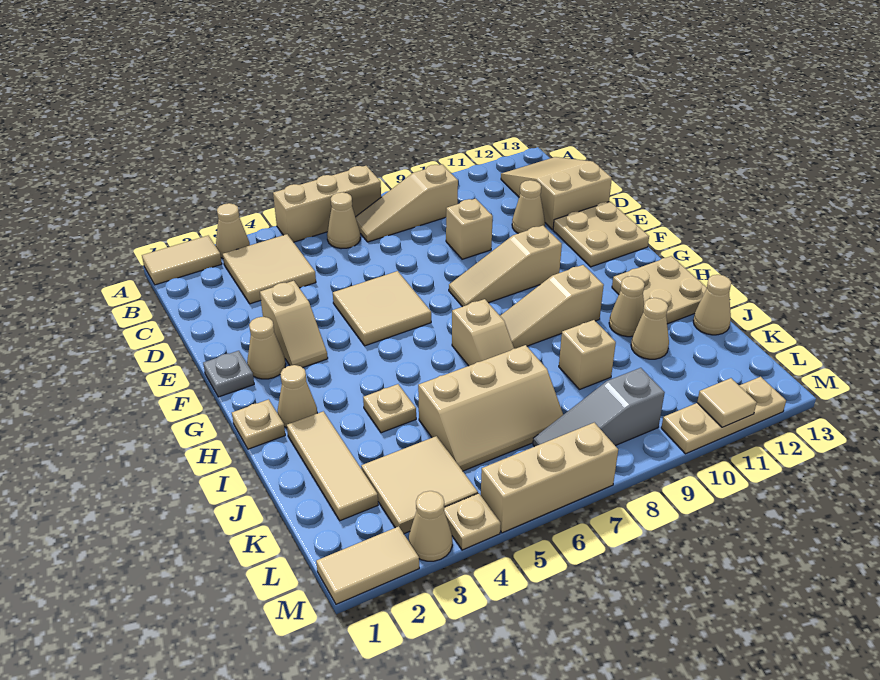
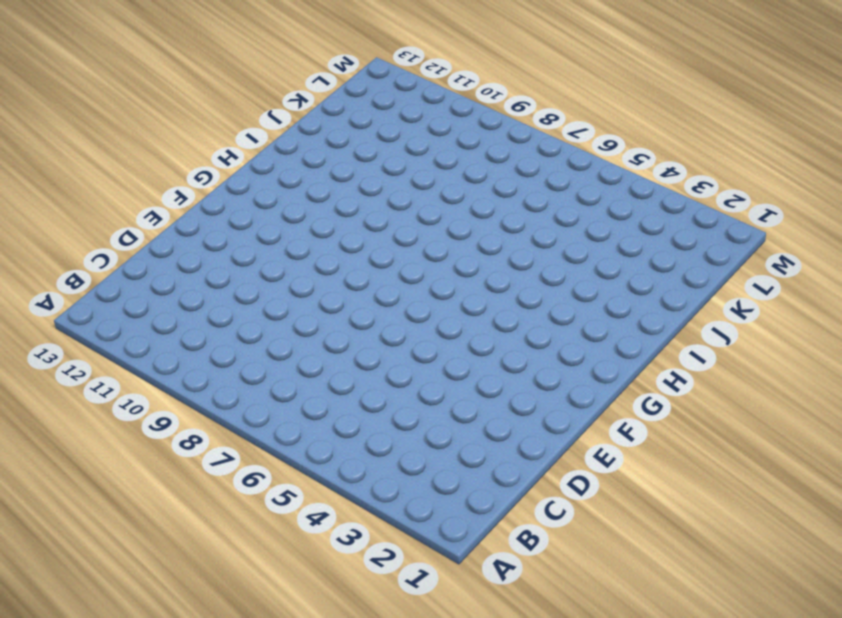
none -> tan 1x2 tile [142,236,222,285]
none -> tan 1x1 cone [216,203,250,258]
none -> tan 1x3 brick [273,166,381,242]
none -> tan 2x2 tile [223,234,316,304]

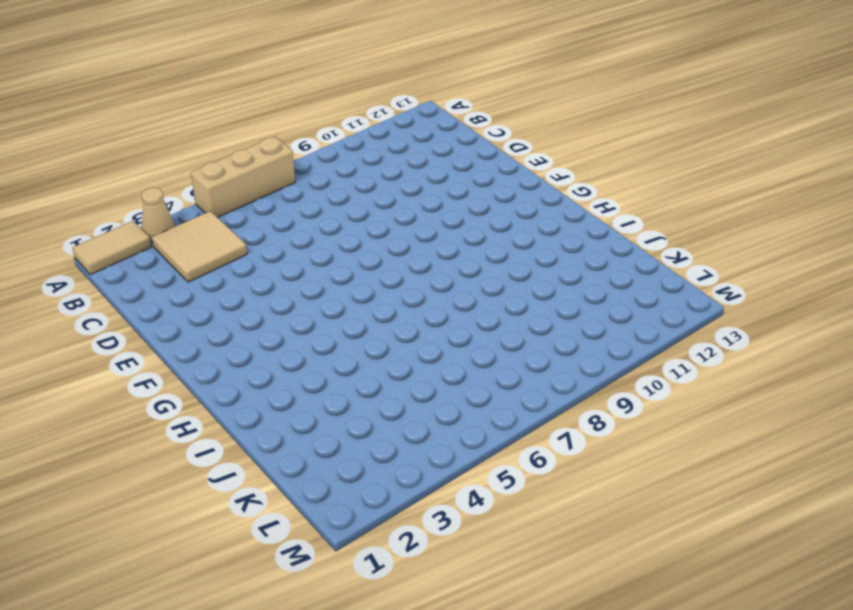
none -> tan 1x1 cone [327,192,360,249]
none -> tan 1x3 slope [356,164,458,242]
none -> tan 2x3 slope [501,157,612,230]
none -> tan 1x1 brick [446,199,493,259]

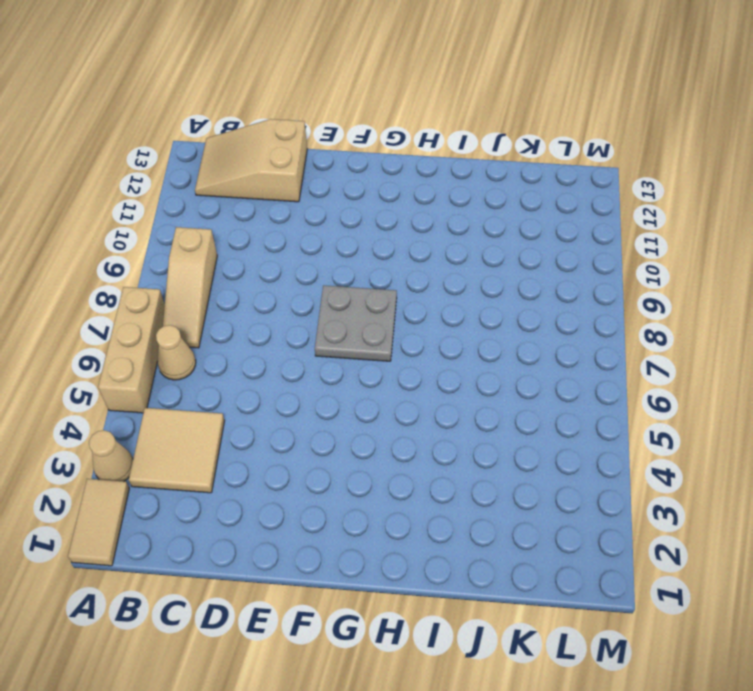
grey 2x2 plate [315,285,397,361] -> tan 1x3 slope [449,226,562,307]
none -> tan 1x1 brick [446,199,493,259]
none -> tan 1x1 cone [512,180,545,233]
none -> tan 1x2 slope [260,281,328,368]
none -> tan 2x2 tile [333,271,431,346]

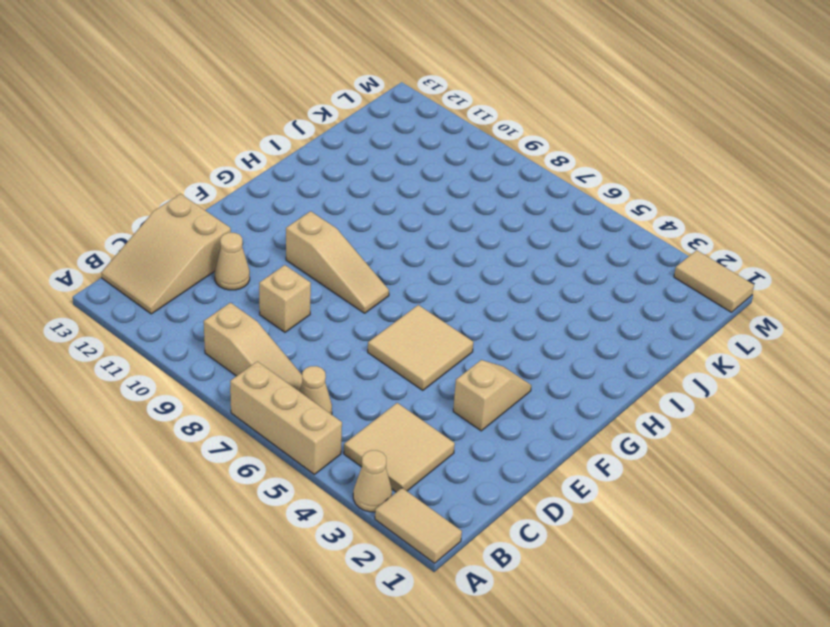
none -> tan 2x2 plate [553,201,649,267]
none -> grey 1x1 plate [203,351,254,397]
none -> tan 1x1 cone [247,317,286,379]
none -> tan 1x1 plate [232,399,285,449]

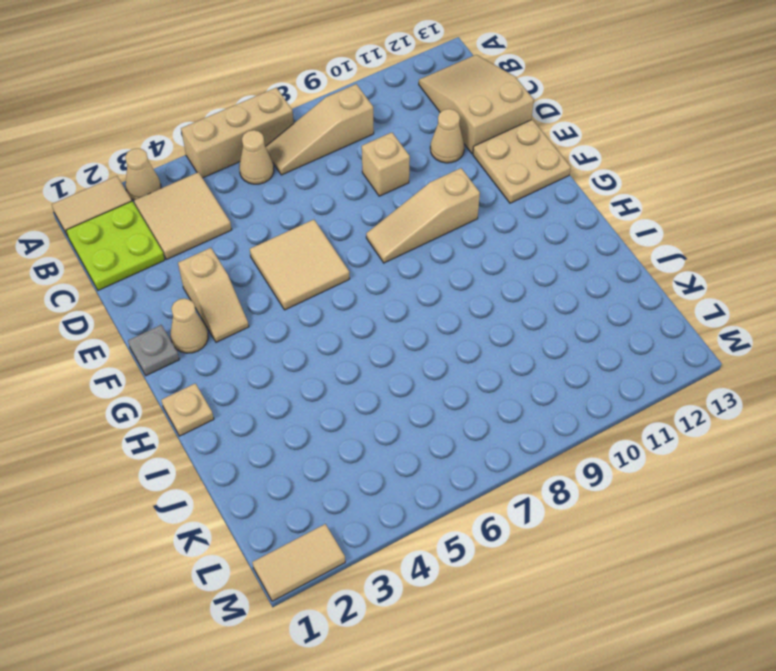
lime 2x2 plate [66,201,165,290] -> none
none -> tan 1x1 cone [277,365,317,428]
none -> tan 1x2 slope [452,299,514,366]
none -> tan 1x3 slope [500,265,604,349]
none -> tan 2x2 plate [612,256,707,324]

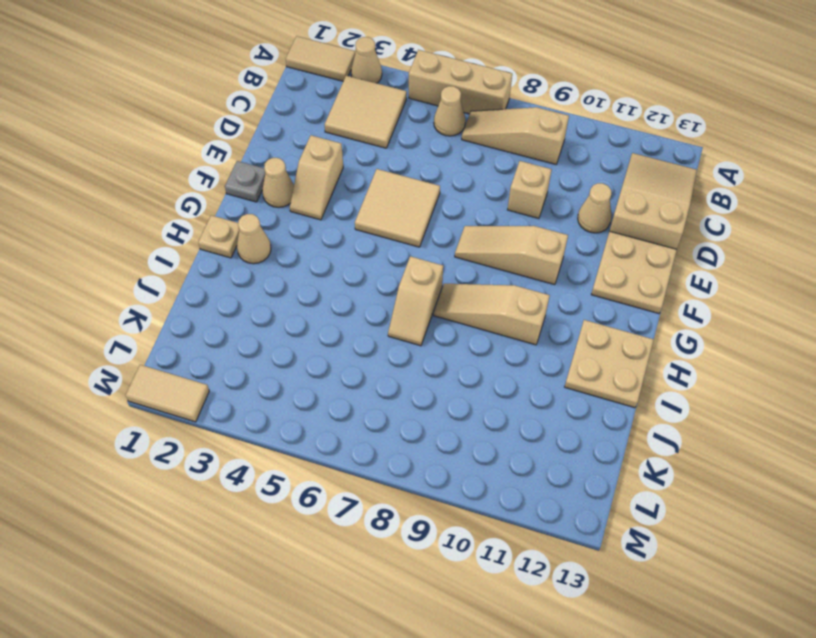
none -> tan 1x3 tile [287,411,378,521]
none -> tan 1x1 plate [363,384,416,433]
none -> tan 1x1 cone [609,276,645,337]
none -> tan 2x3 slope [418,345,563,471]

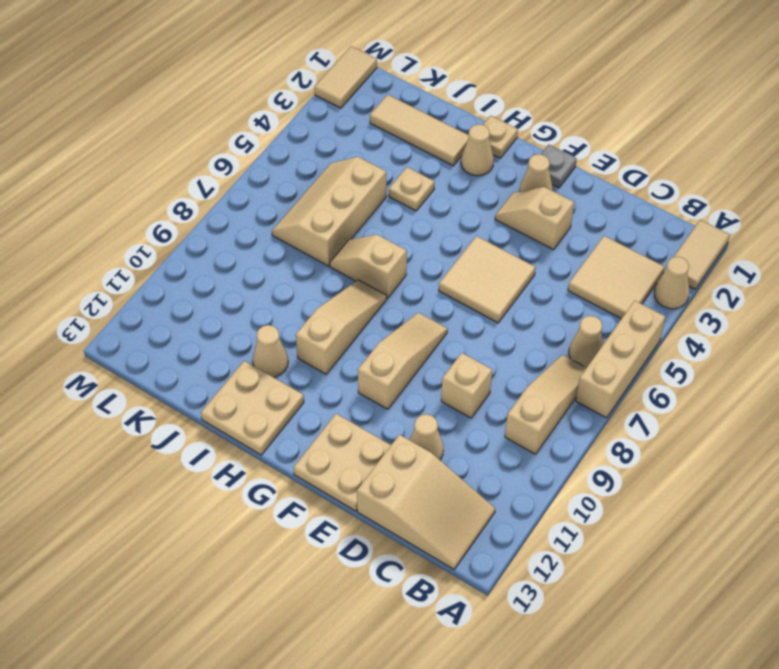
none -> tan 1x1 brick [559,320,616,390]
none -> tan 1x1 cone [631,298,669,359]
none -> tan 1x1 cone [693,275,731,335]
none -> tan 2x2 tile [361,436,478,534]

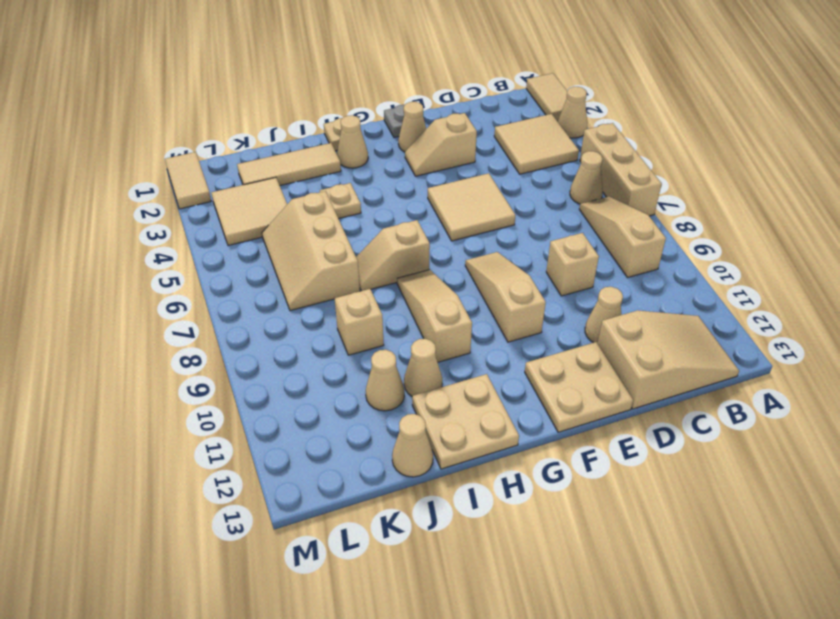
none -> grey 1x3 slope [533,368,665,447]
none -> tan 1x1 cone [409,491,452,561]
none -> tan 1x1 plate [444,493,501,550]
none -> tan 1x3 brick [481,423,618,533]

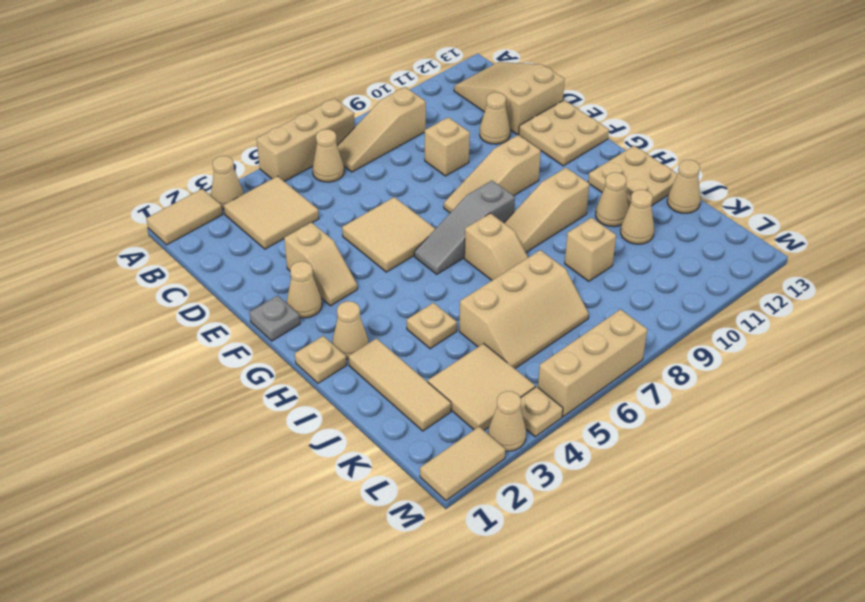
grey 1x3 slope [414,181,515,274] -> grey 1x3 slope moved to [533,368,665,447]
none -> tan 1x3 plate [661,377,786,454]
none -> tan 1x1 tile [697,378,757,427]

